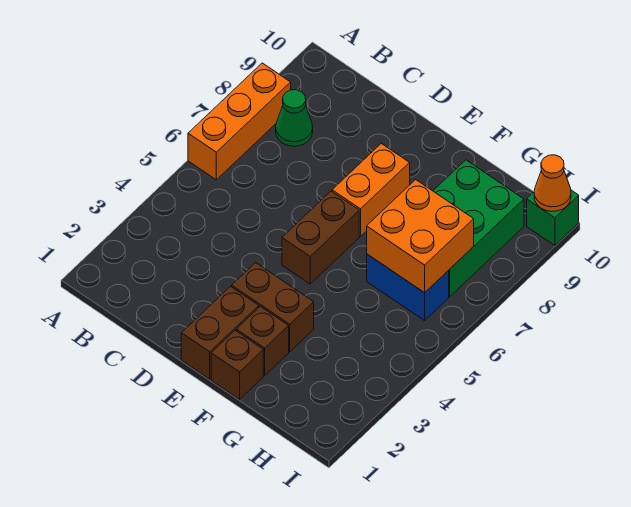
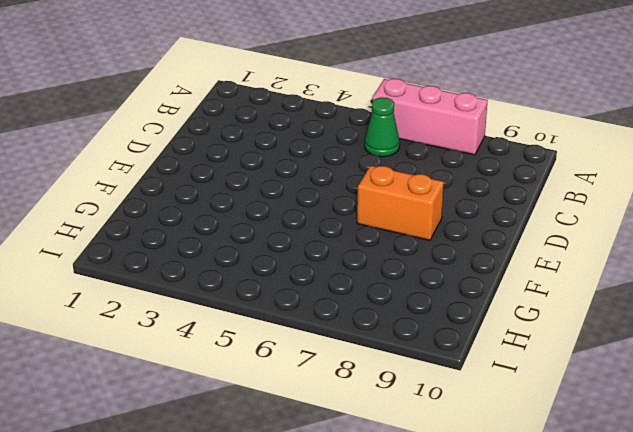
pink 1x3 brick [373,79,488,155] -> orange 1x3 brick [188,63,291,180]
green 1x1 cone [364,97,400,157] -> green 1x1 cone moved to [276,90,313,146]
none -> brown 1x2 brick [181,286,259,379]
none -> brown 1x2 brick [232,263,314,352]
none -> brown 1x2 brick [282,191,359,284]

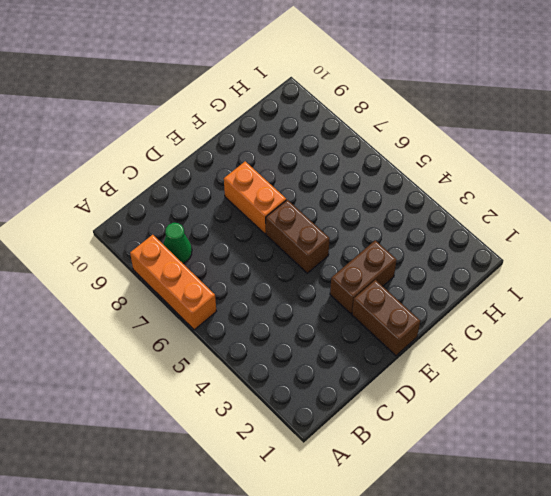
none -> brown 1x1 brick [211,330,263,399]
none -> brown 1x1 brick [236,307,289,376]
none -> blue 1x2 brick [367,254,449,321]

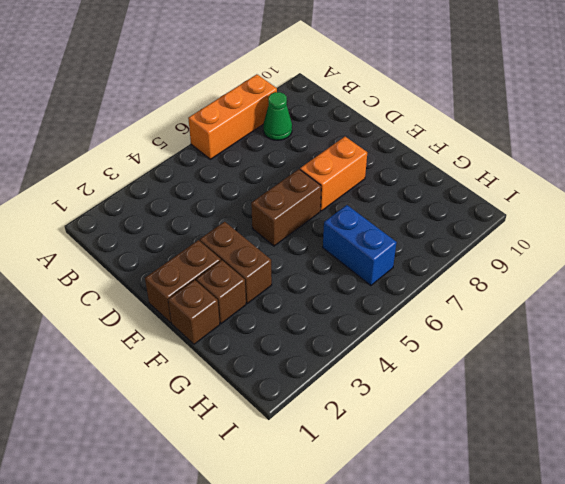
none -> green 2x3 brick [433,160,524,297]
none -> green 1x1 brick [527,190,579,245]
none -> orange 2x2 brick [367,180,474,293]

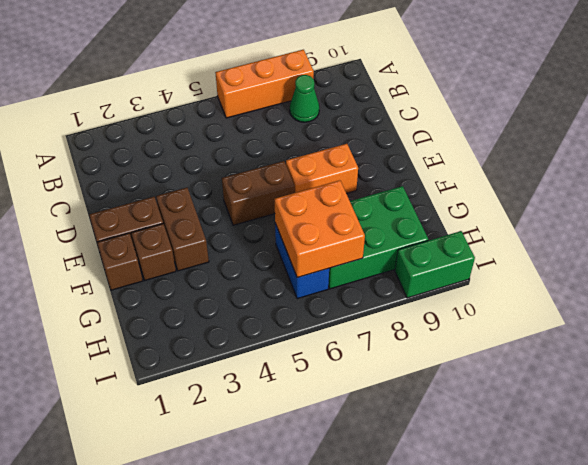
green 1x2 brick [395,231,475,298] -> green 1x1 brick [527,190,579,245]
none -> orange 1x1 cone [534,155,571,212]

